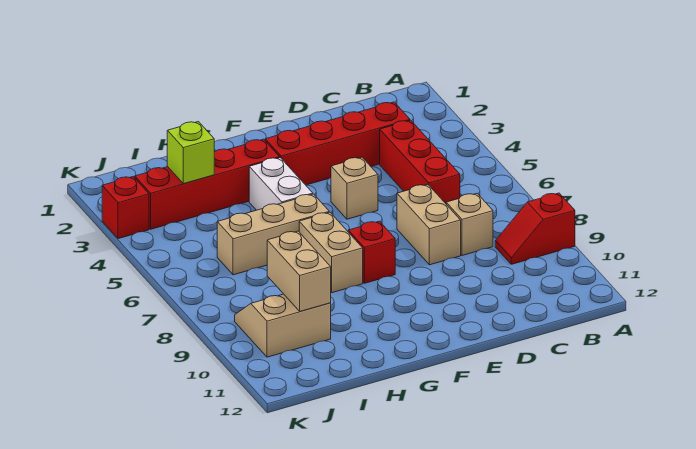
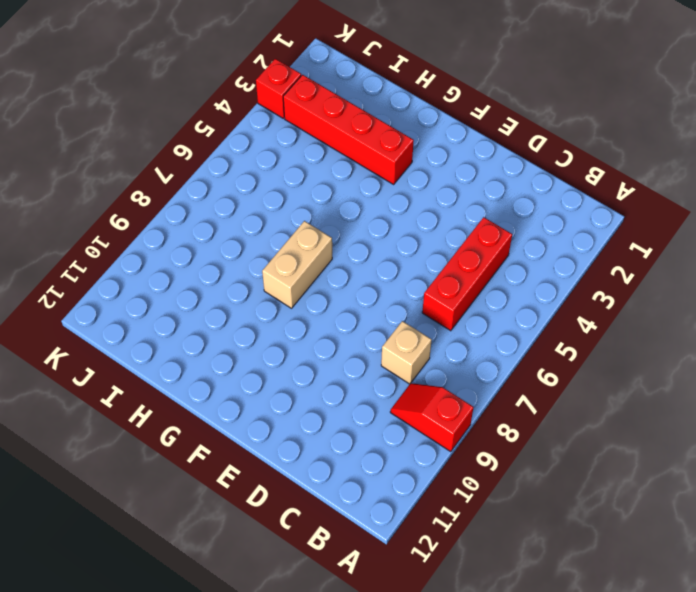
none -> red 1x4 brick [265,102,410,185]
none -> tan 1x2 brick [397,185,461,265]
none -> tan 1x1 brick [331,157,378,219]

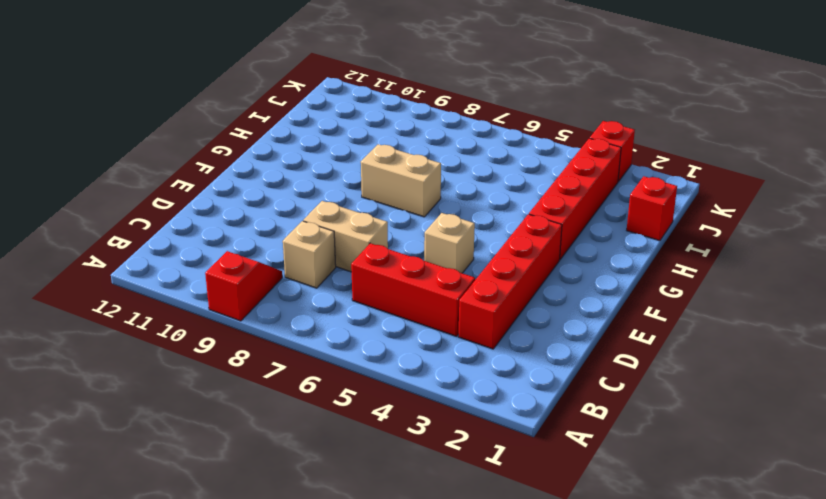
red 1x1 brick [627,176,677,241] -> red 1x1 brick moved to [348,221,395,283]
none -> white 1x2 brick [249,158,313,210]
none -> tan 1x3 brick [217,194,329,275]
none -> tan 2x2 slope [235,294,331,357]

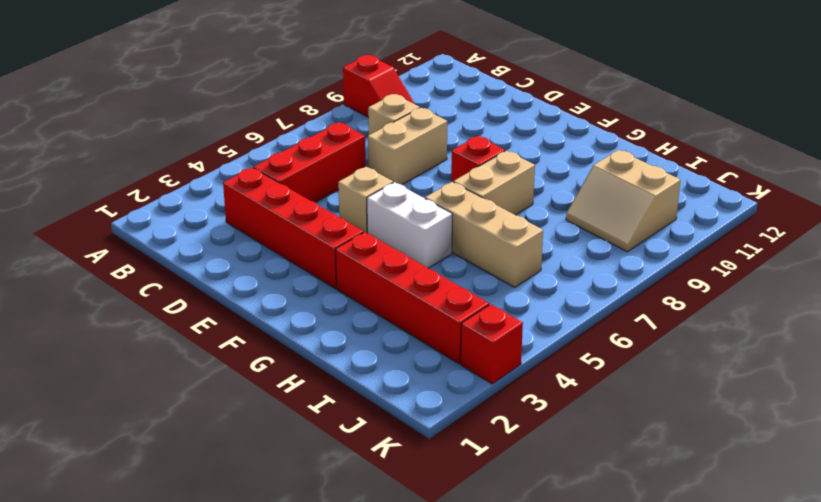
white 1x2 brick [367,182,452,268] -> white 1x2 brick turned to [249,158,313,210]
none -> lime 1x1 brick [167,122,214,184]
none -> tan 1x2 brick [267,231,331,311]

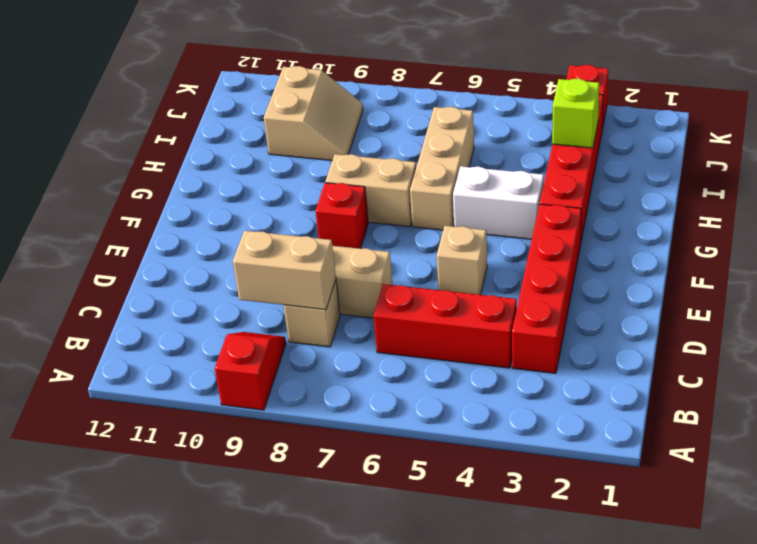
tan 1x2 brick [233,231,336,310] -> tan 1x2 brick moved to [267,231,331,311]

